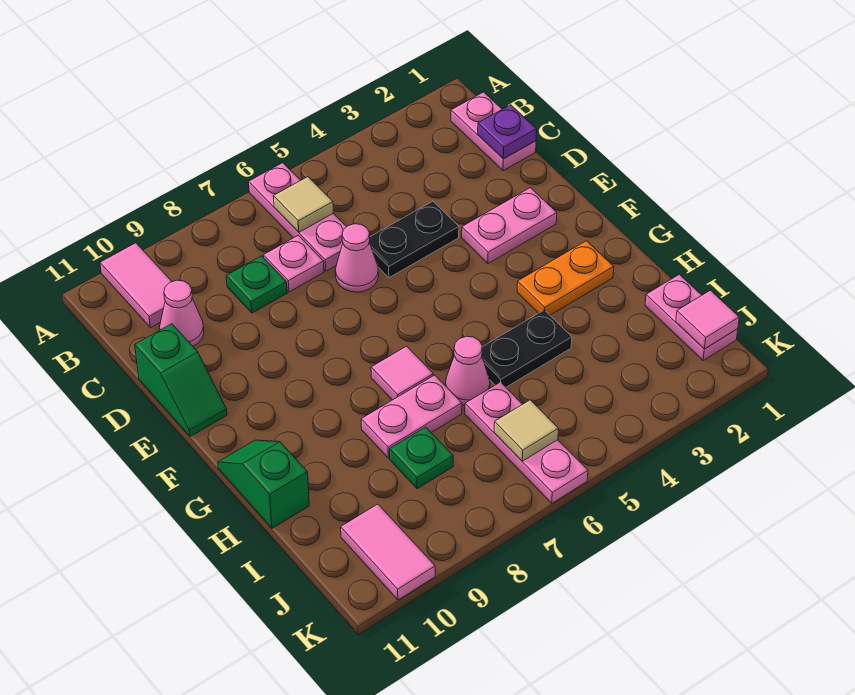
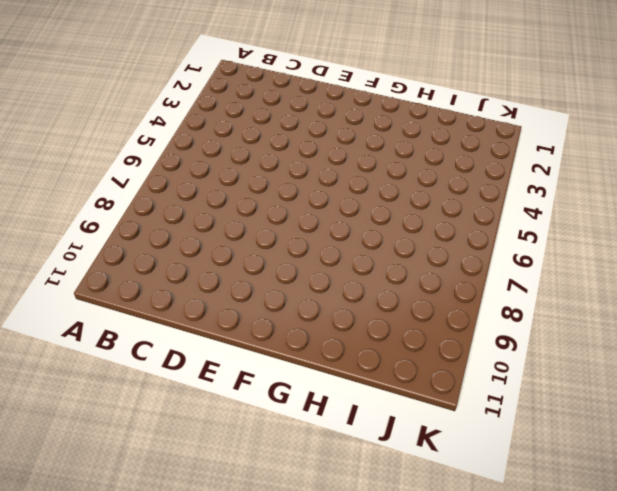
none -> pink 1x3 plate [249,163,346,271]
none -> pink 1x2 tile [100,243,172,328]
none -> pink 1x2 plate [451,92,536,171]

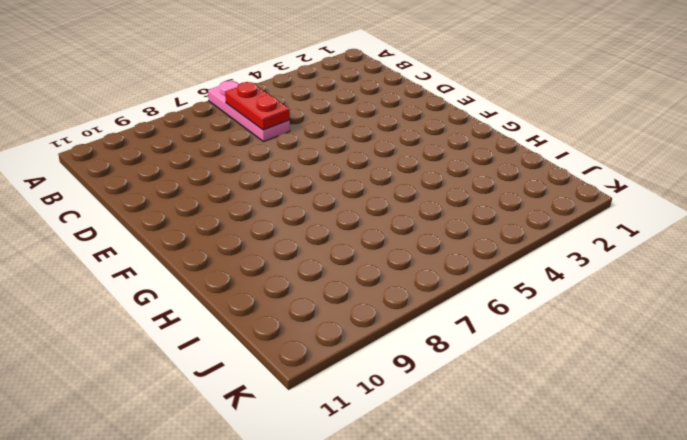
red 1x2 plate [225,82,290,130] -> tan 1x1 tile [273,177,333,232]
none -> pink 1x2 tile [100,243,172,328]
none -> pink 1x2 plate [451,92,536,171]
none -> pink 1x1 plate [263,235,324,292]

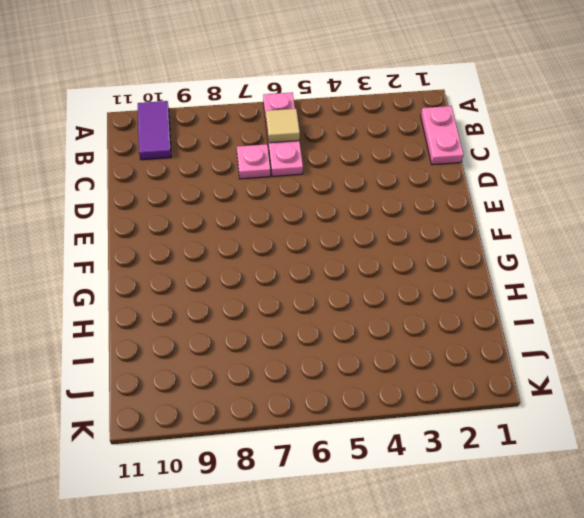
purple 1x2 tile [138,101,171,160] -> pink 1x2 tile [100,243,172,328]
none -> green 1x1 plate [226,256,287,313]
none -> pink 1x1 cone [160,280,204,346]
none -> black 1x2 plate [369,201,459,278]

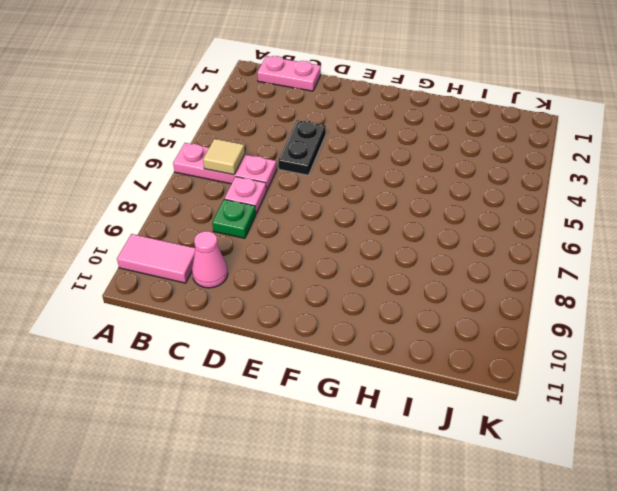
none -> pink 1x1 cone [335,224,379,292]
none -> green 1x2 slope [135,324,227,437]
none -> pink 1x2 plate [462,188,557,263]

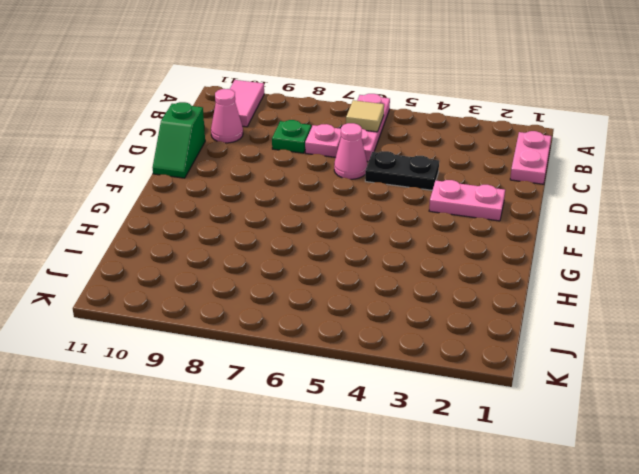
none -> orange 1x2 plate [517,241,614,315]
none -> pink 1x1 tile [371,346,433,400]
none -> green 1x2 slope [218,440,309,528]

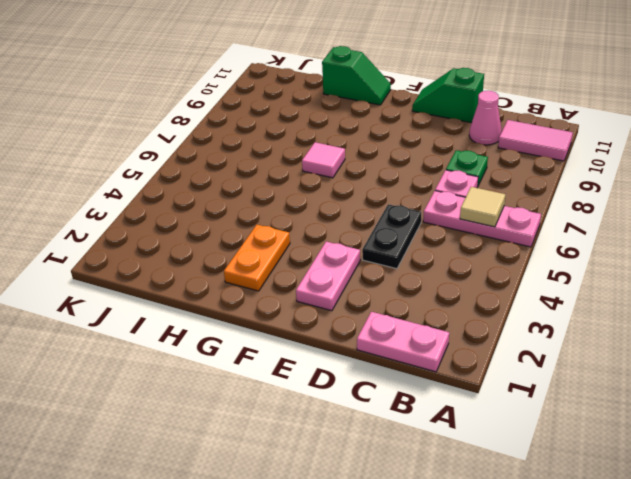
none -> pink 1x1 cone [335,224,379,292]
none -> black 1x2 plate [482,310,572,387]
none -> pink 1x1 cone [445,336,490,406]

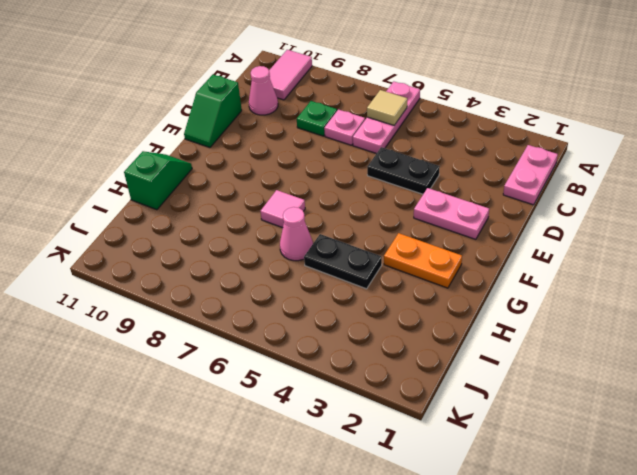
none -> pink 1x1 cone [335,224,379,292]
none -> pink 1x2 plate [361,375,462,458]
none -> pink 1x2 plate [645,274,738,361]

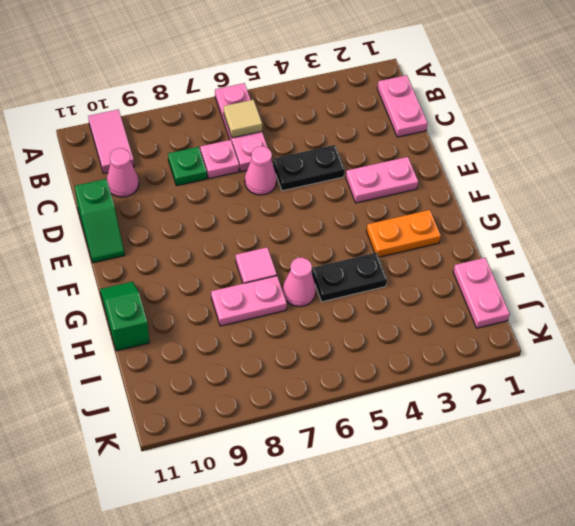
none -> pink 1x3 plate [465,382,588,503]
none -> green 1x1 plate [390,427,453,489]
none -> pink 1x2 tile [341,504,435,600]

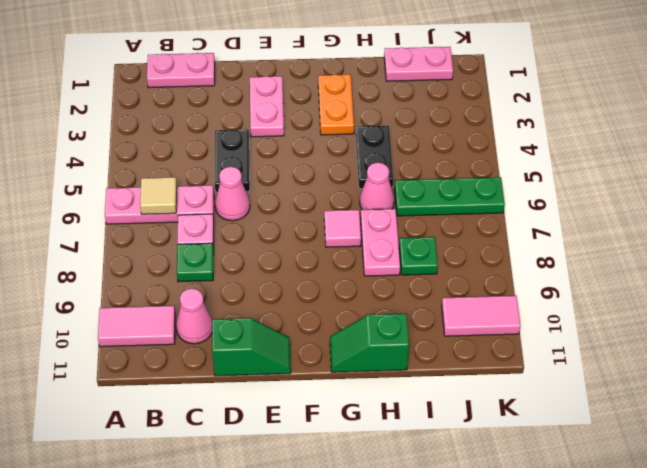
green 1x3 plate [395,177,505,216] -> pink 1x3 plate [465,382,588,503]
none -> purple 1x1 plate [478,105,537,159]
none -> pink 1x1 tile [676,290,739,349]
none -> tan 1x1 tile [494,400,558,461]

